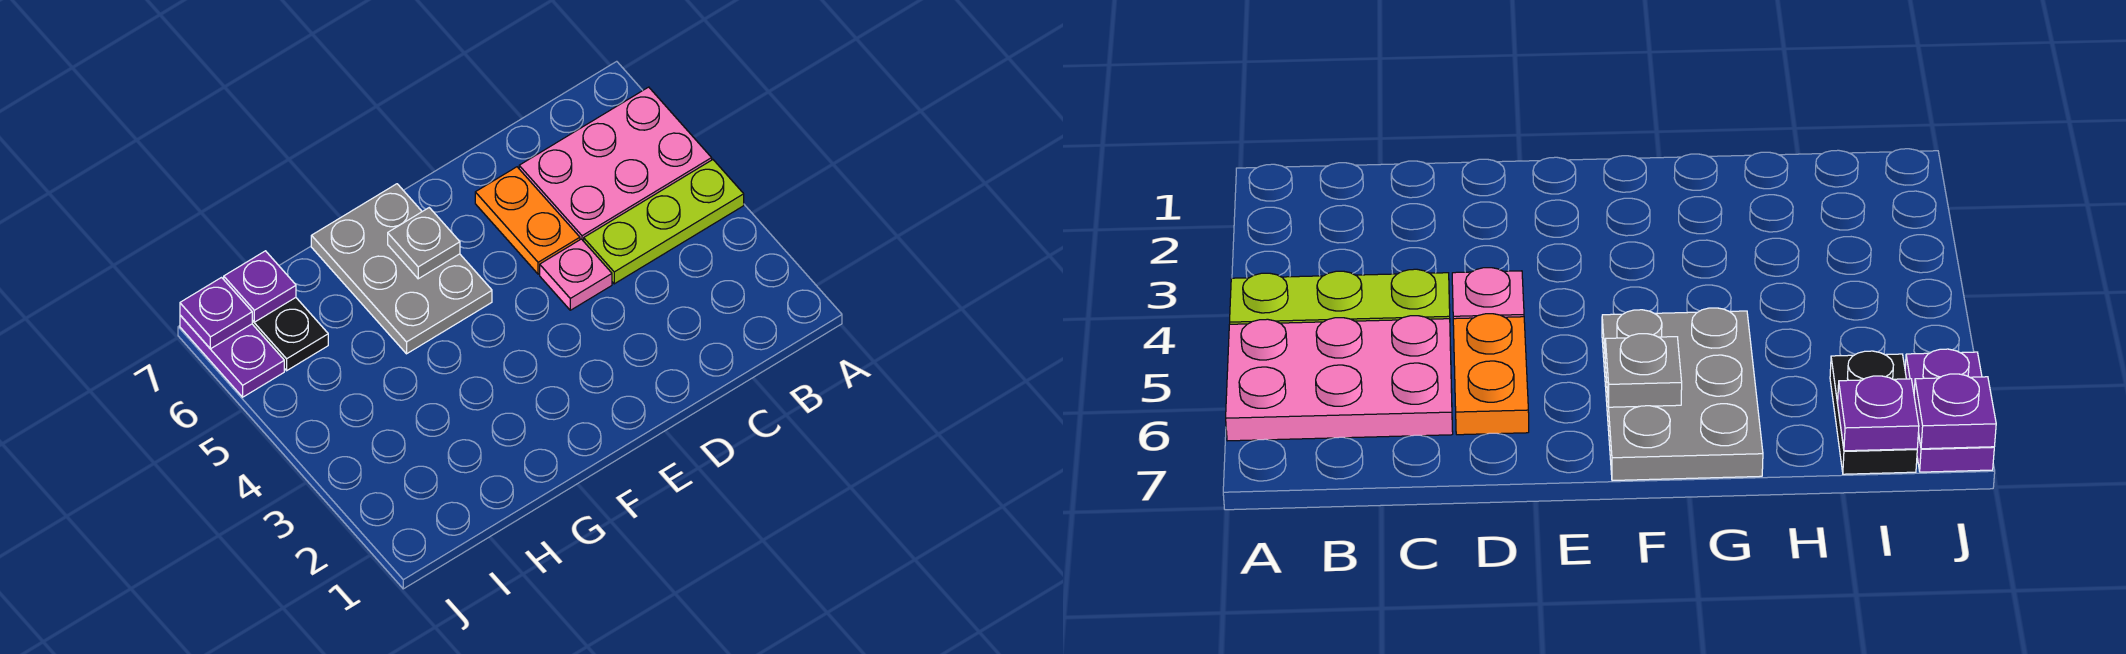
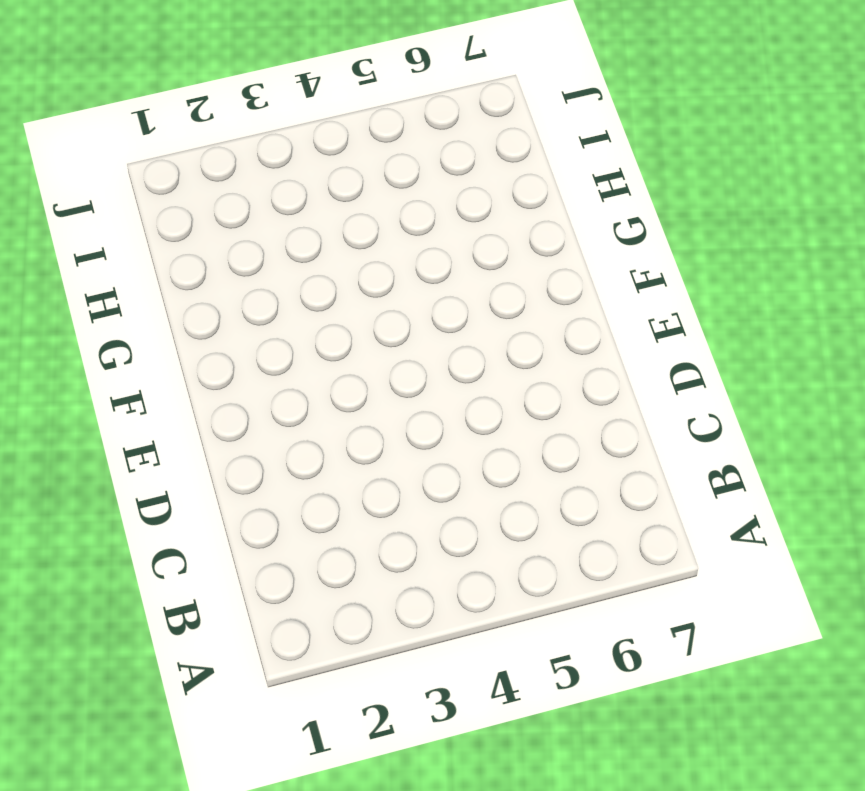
none -> lime 1x3 plate [584,160,744,284]
none -> pink 2x3 plate [519,87,712,241]

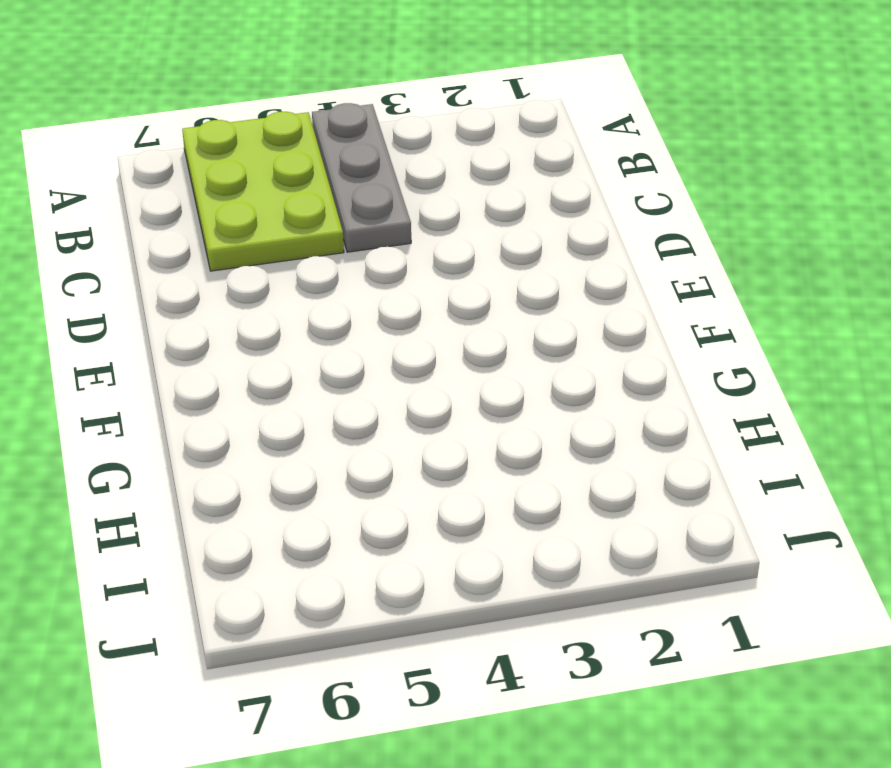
grey 1x3 plate [312,103,411,252] -> lime 1x3 plate [584,160,744,284]
lime 2x3 plate [182,112,344,271] -> pink 2x3 plate [519,87,712,241]
none -> pink 1x1 plate [540,239,612,310]
none -> orange 1x2 plate [475,167,580,274]

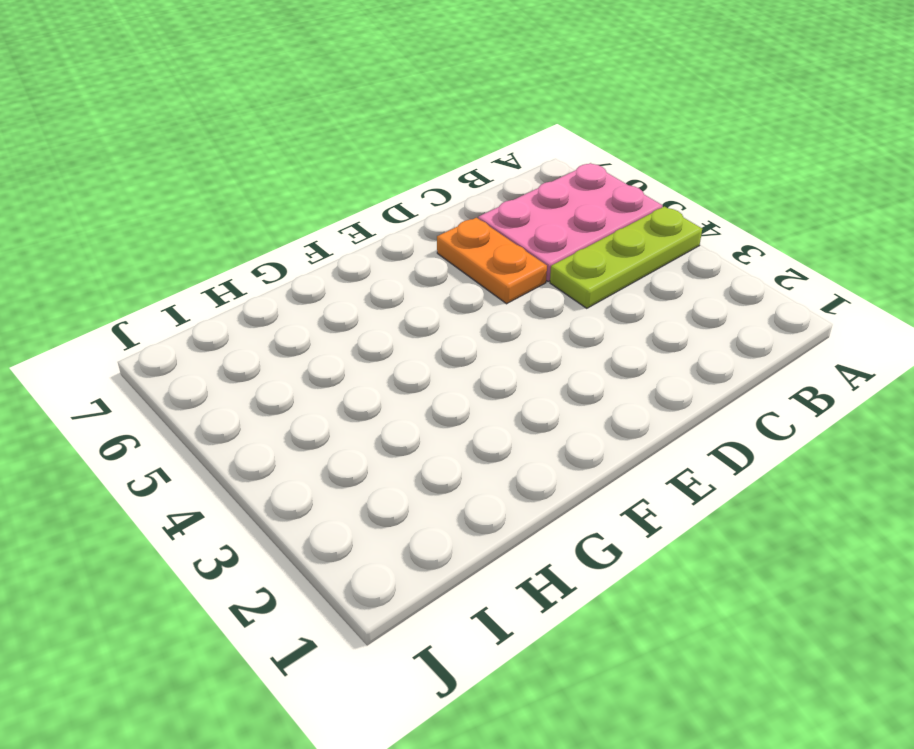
none -> pink 1x1 plate [540,239,612,310]
none -> grey 2x3 plate [311,184,492,354]

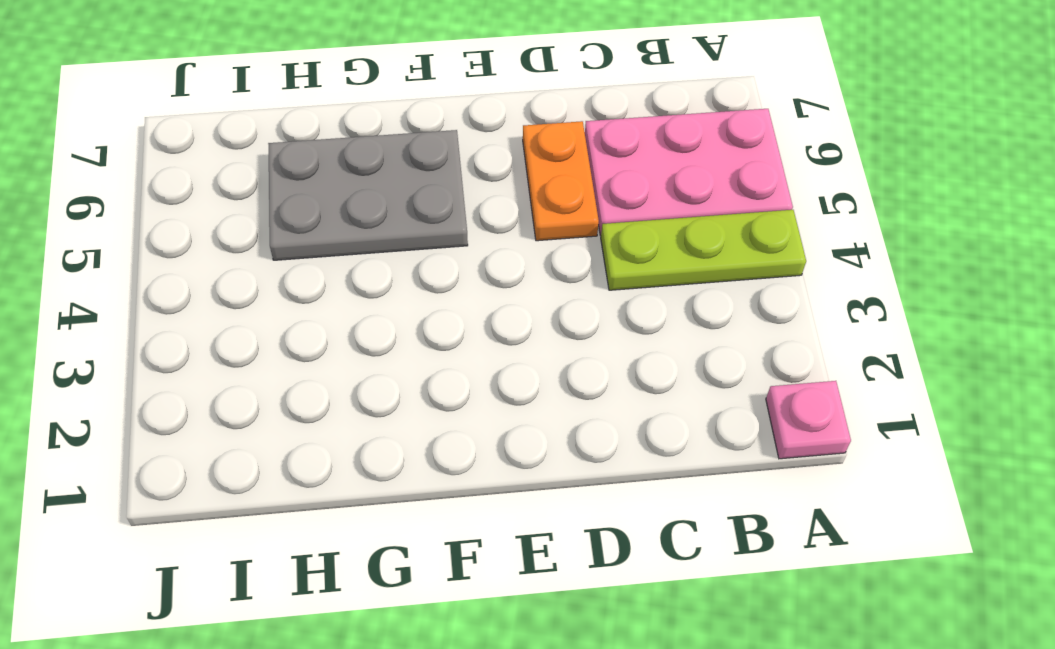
pink 1x1 plate [766,381,851,459] -> pink 1x1 plate moved to [540,239,612,310]
grey 2x3 plate [268,130,468,260] -> grey 2x3 plate turned to [311,184,492,354]
none -> black 1x2 plate [252,298,328,371]
none -> purple 1x2 plate [180,315,284,397]

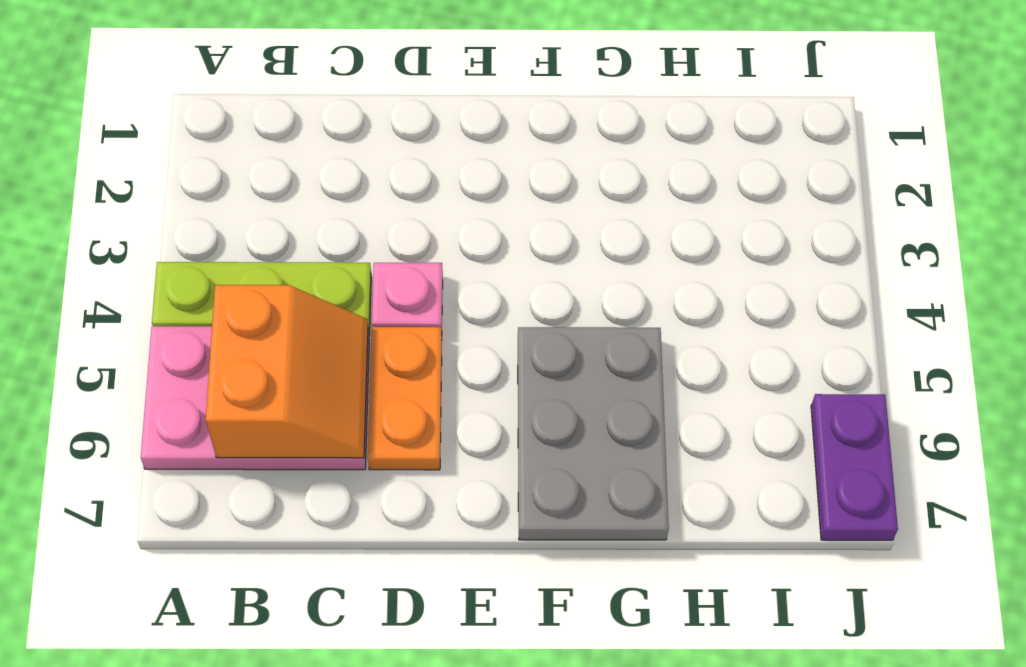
orange 2x2 slope [206,285,368,458] -> none
none -> black 1x2 plate [252,298,328,371]
none -> grey 1x1 plate [388,208,460,279]

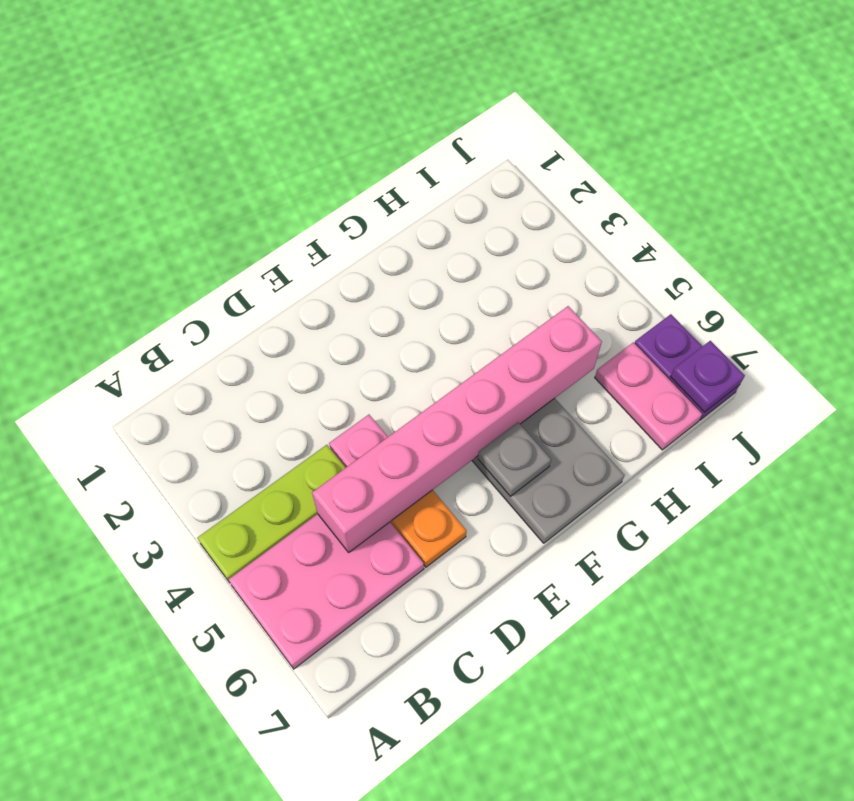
pink 1x6 brick [312,306,602,552] -> none
pink 1x2 plate [595,342,702,450] -> black 1x2 plate [252,298,328,371]
none -> purple 1x1 plate [224,251,296,322]

